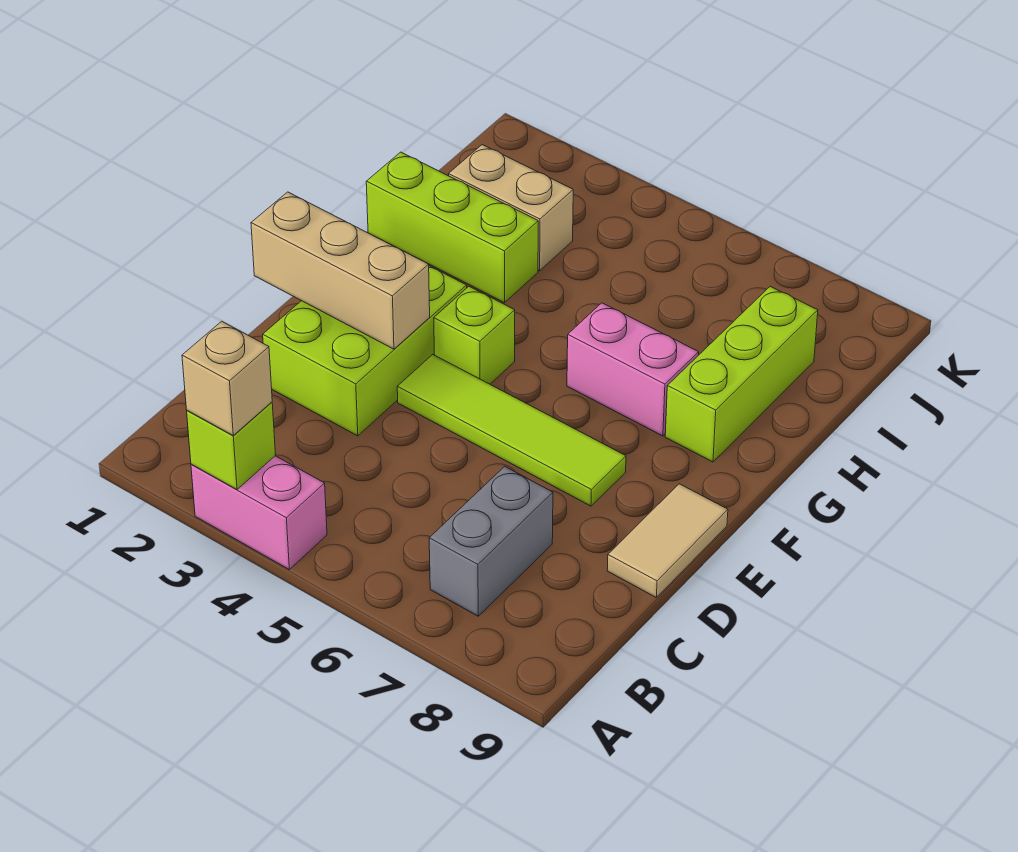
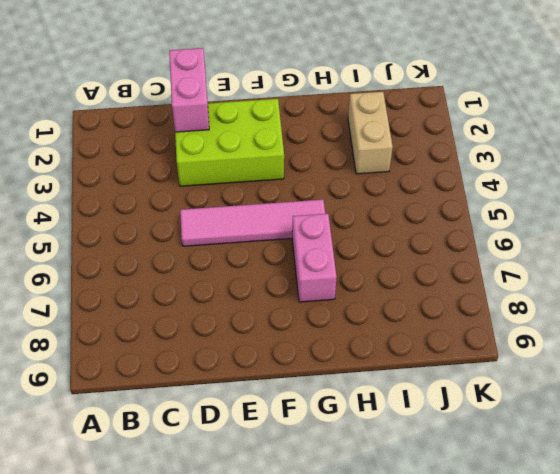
pink 1x2 brick [169,48,209,132] -> pink 1x2 brick moved to [191,456,327,569]
pink 1x4 tile [180,199,325,246] -> lime 1x4 tile [397,354,626,506]
none -> grey 1x2 brick [429,466,553,616]
none -> tan 1x2 tile [607,484,728,597]
none -> lime 1x1 brick [434,286,515,384]

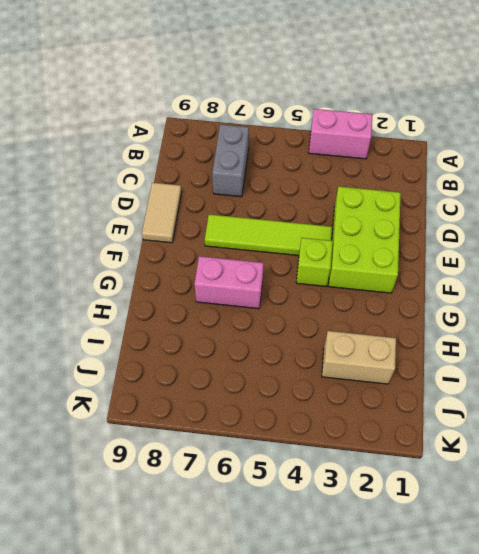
none -> lime 1x3 brick [665,286,818,462]
none -> lime 1x3 brick [366,152,538,303]
none -> lime 1x1 brick [187,402,275,489]

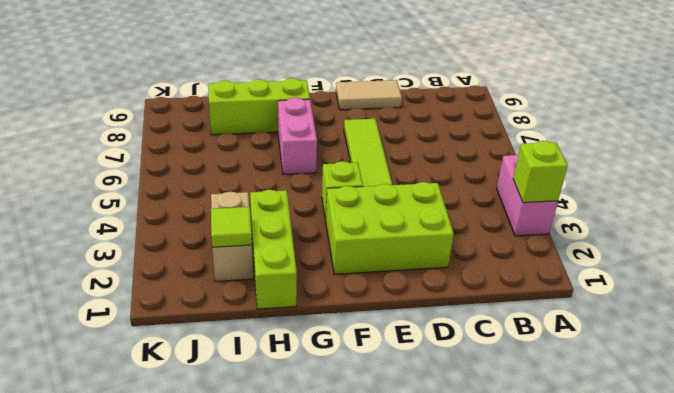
lime 1x1 tile [211,207,252,247] -> none
none -> grey 1x2 brick [429,466,553,616]
none -> tan 1x3 brick [251,192,430,349]
none -> tan 1x1 brick [182,321,272,435]

